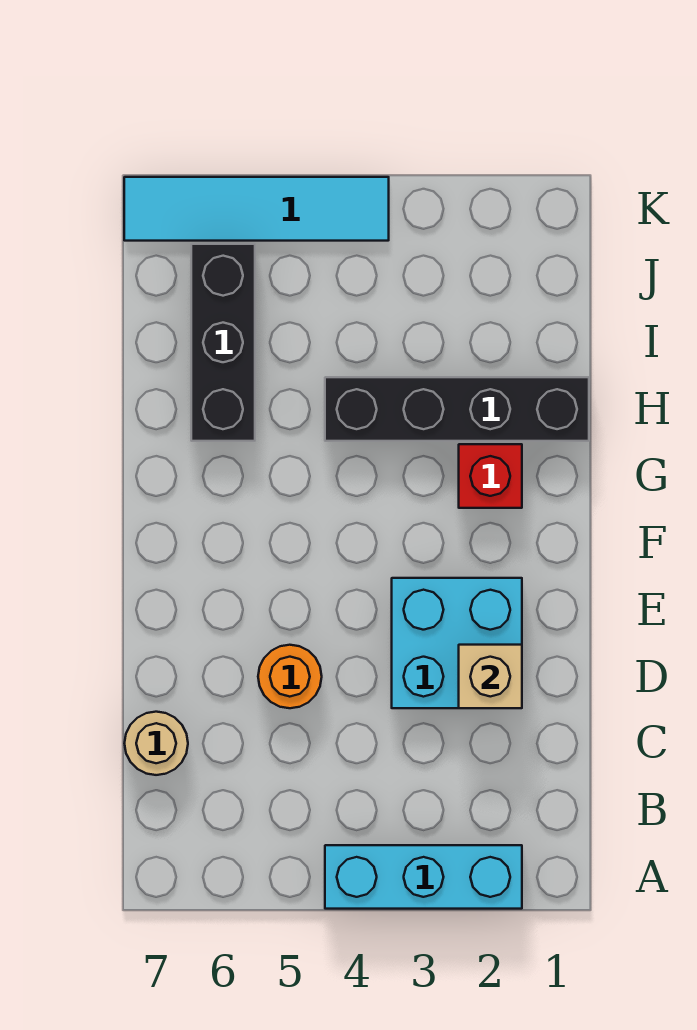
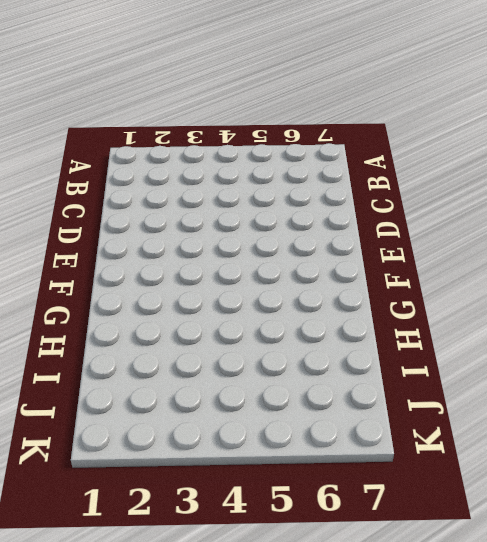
none -> cyan 1x3 brick [325,845,522,909]
none -> tan 1x1 round brick [124,712,188,775]

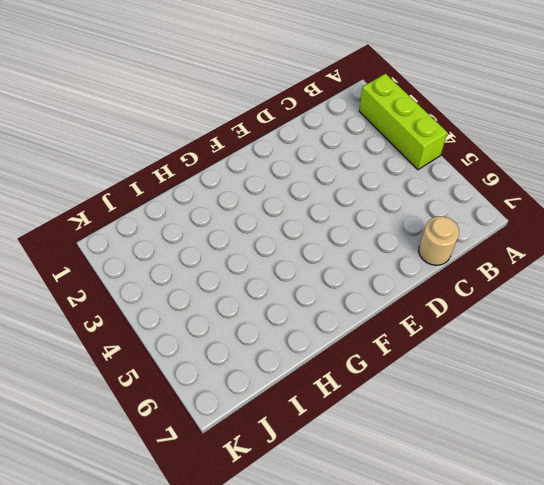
lime 1x3 brick [359,74,447,170] -> cyan 1x3 brick [325,845,522,909]
none -> cyan 2x2 brick [392,578,522,708]
none -> orange 1x1 round brick [258,645,322,708]

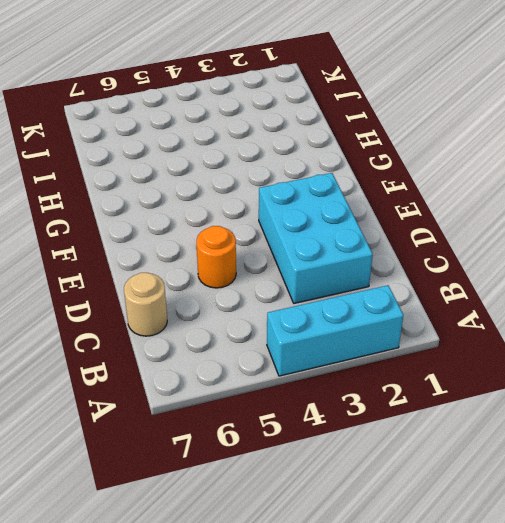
cyan 2x3 brick [259,173,373,303] -> cyan 2x2 brick [392,578,522,708]
none -> red 1x1 brick [459,444,522,508]
none -> black 1x4 brick [325,377,589,441]

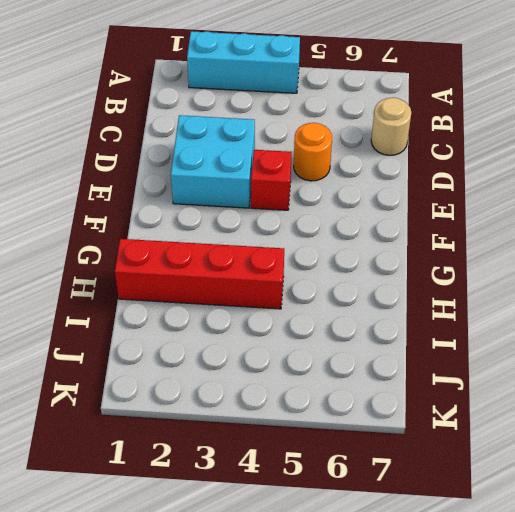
red 1x1 brick [251,150,292,210] -> red 1x1 brick moved to [459,444,522,508]
red 1x4 brick [115,239,284,309] -> black 1x4 brick [325,377,589,441]
none -> black 1x3 brick [191,244,255,441]
none -> cyan 1x4 tile [124,177,389,241]

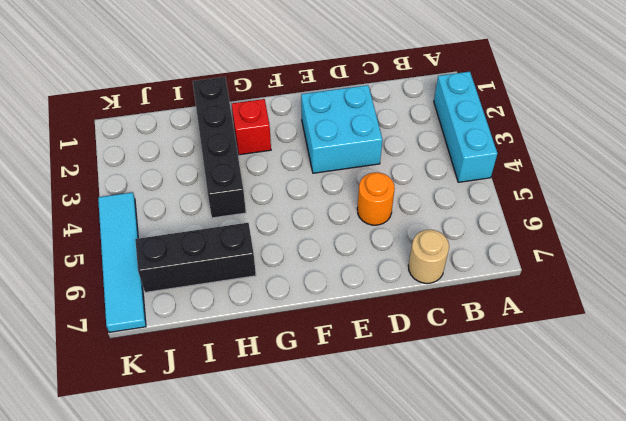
none -> tan 1x1 brick [459,645,522,708]

